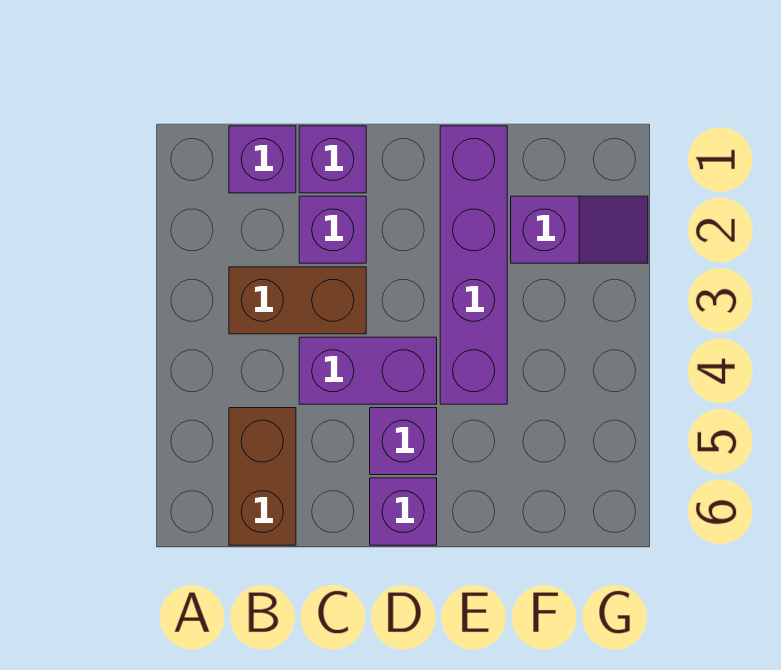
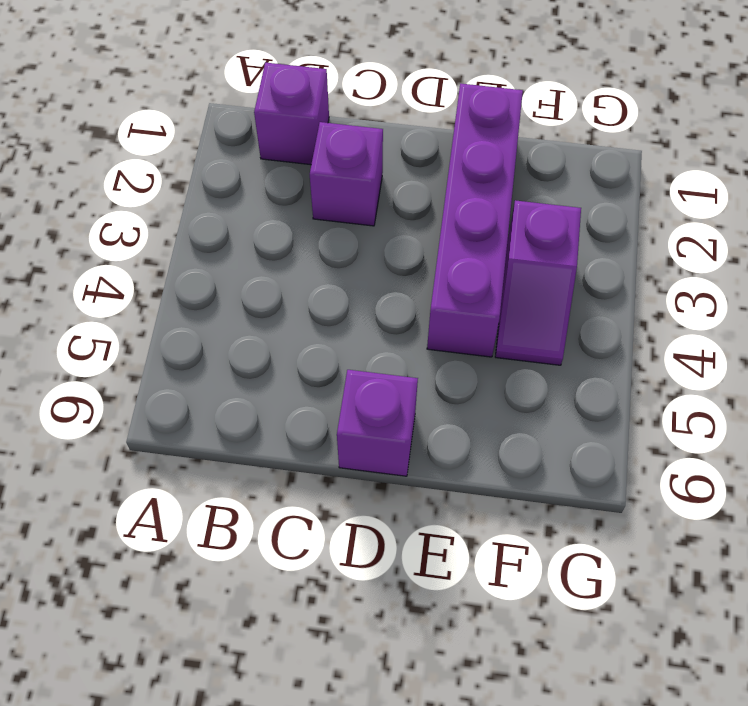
purple 1x2 slope [495,200,581,365] -> purple 1x2 slope turned to [511,196,648,263]
none -> brown 1x2 brick [229,267,366,334]
none -> brown 1x2 brick [229,408,296,545]

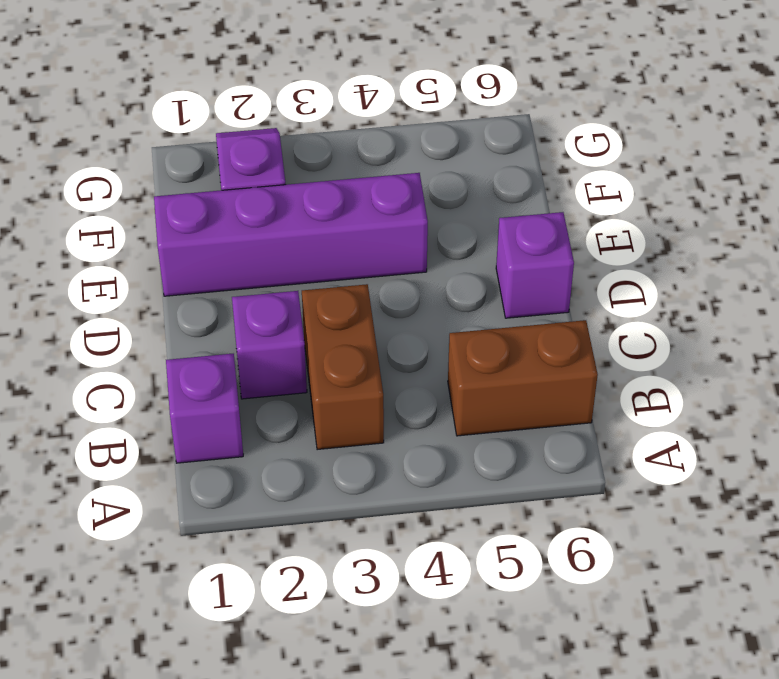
none -> purple 1x1 brick [299,126,366,193]
none -> purple 1x2 brick [299,337,437,404]

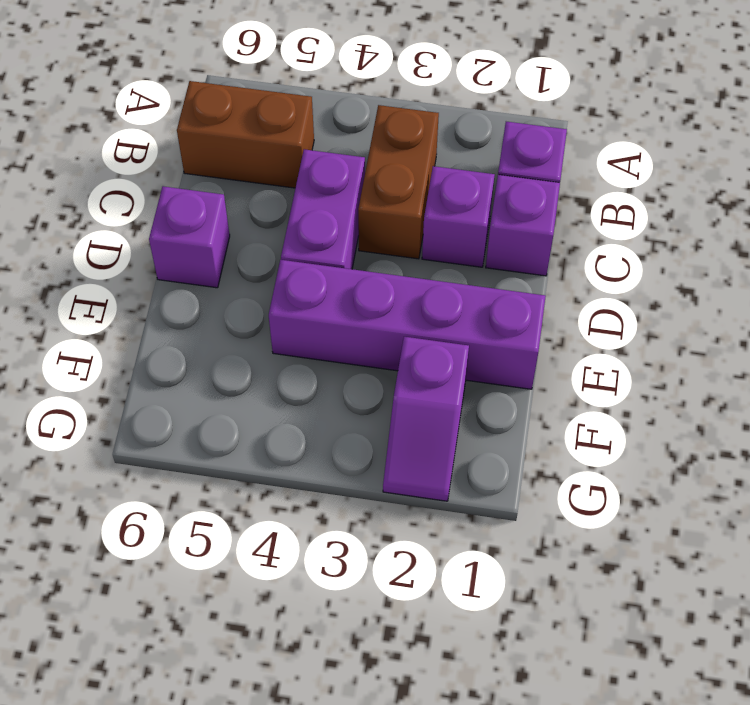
none -> purple 1x1 brick [370,408,437,475]

